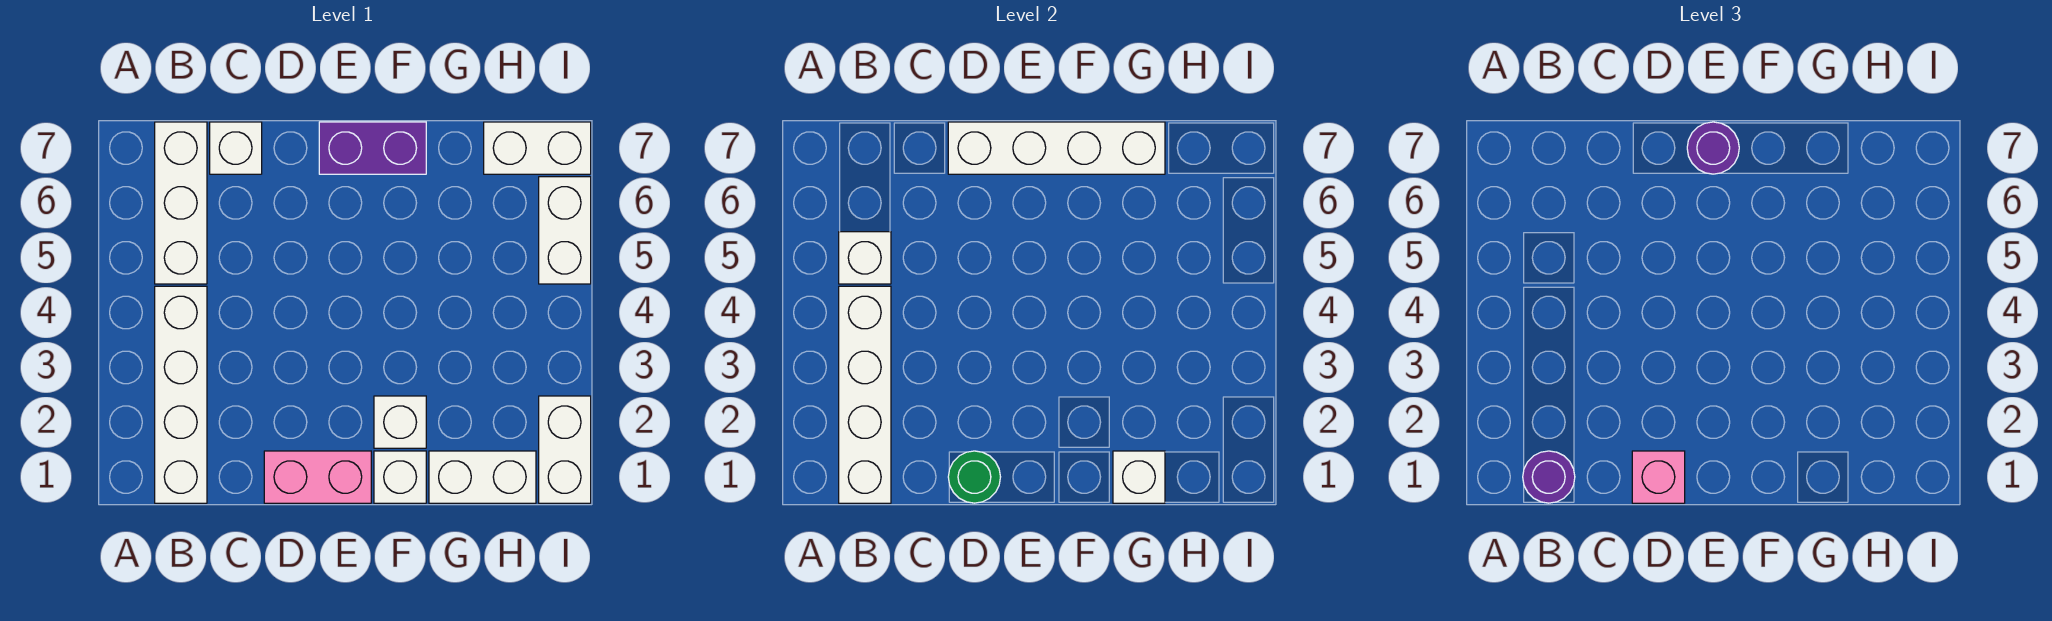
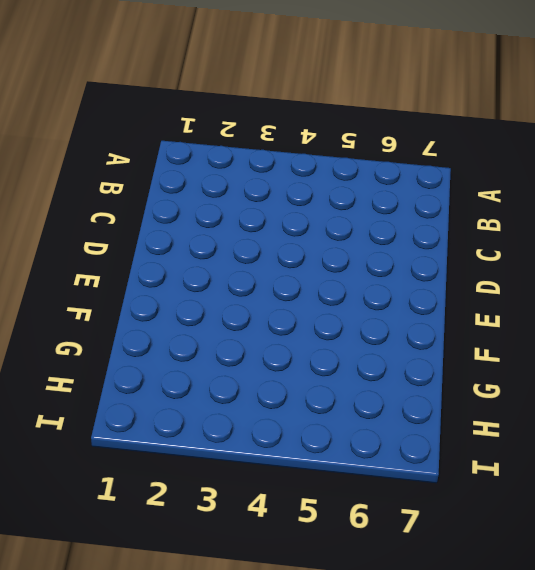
none -> white 1x4 brick [155,286,207,503]
none -> white 1x3 brick [155,122,207,284]
none -> white 1x1 brick [210,122,262,174]

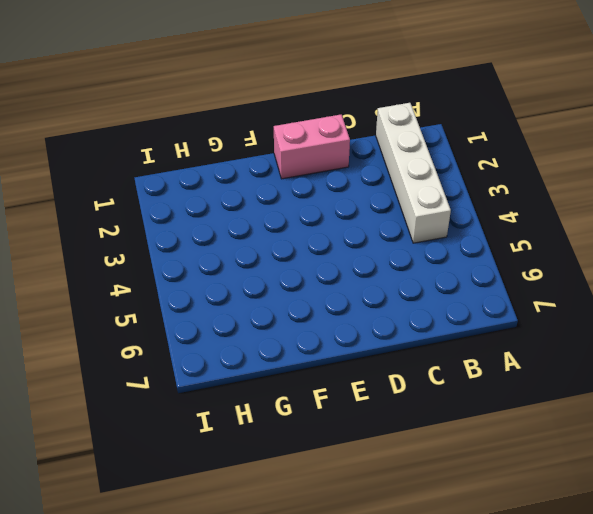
none -> white 1x3 brick [155,122,207,284]
none -> white 1x1 brick [210,122,262,174]
none -> purple 1x2 brick [319,122,426,174]

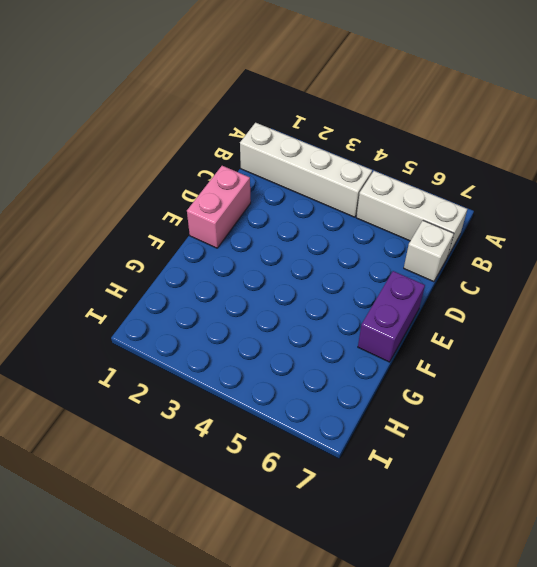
none -> white 1x1 brick [374,451,426,503]
none -> white 1x1 brick [374,396,426,448]
none -> white 1x2 brick [429,451,536,503]

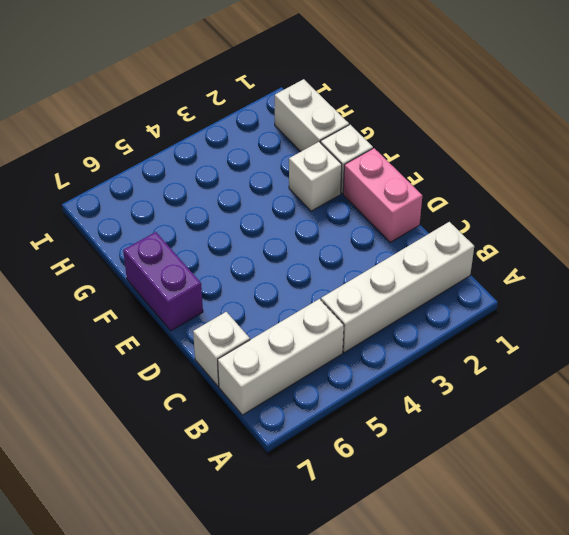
none -> white 1x2 brick [484,122,591,174]
none -> white 1x2 brick [539,396,591,503]
none -> white 1x2 brick [539,177,591,284]

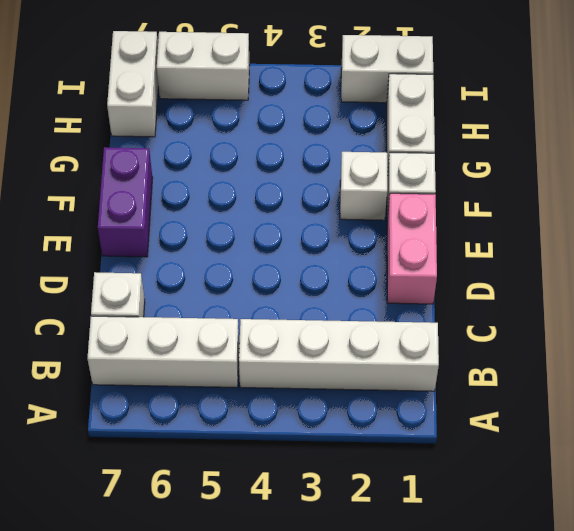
none -> white 1x4 brick [839,286,891,503]
none -> white 1x1 brick [839,232,891,284]
none -> green 1x1 round brick [948,451,1000,503]

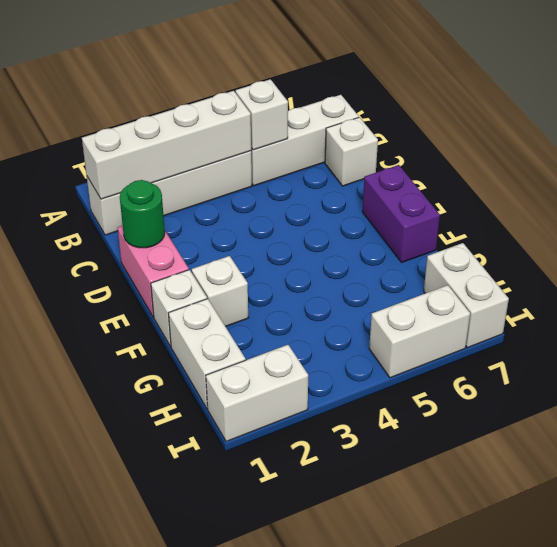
none -> white 1x4 brick [948,122,1165,174]
none -> white 1x1 brick [1113,451,1165,503]
none -> purple 1x1 round brick [1523,451,1575,503]

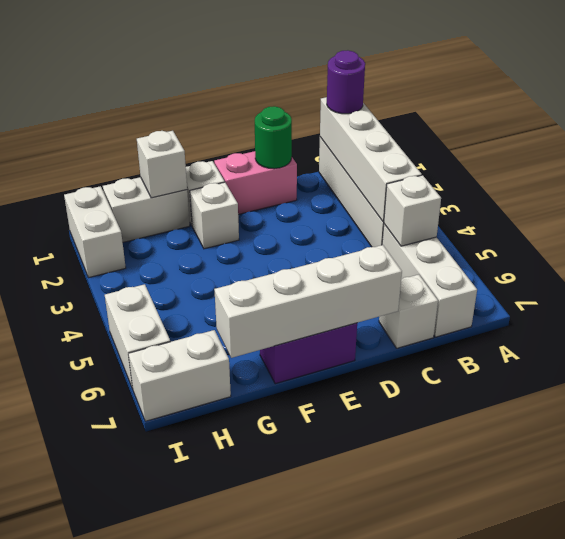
none -> pink 1x1 brick [1632,451,1685,503]
none -> purple 1x1 round brick [1687,122,1739,174]

